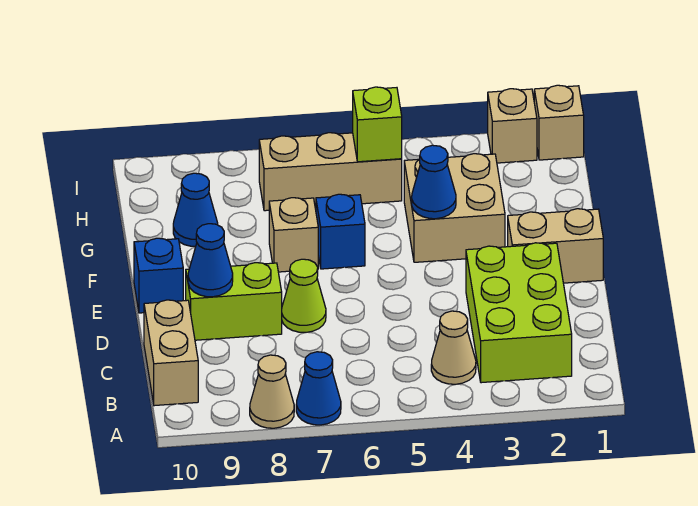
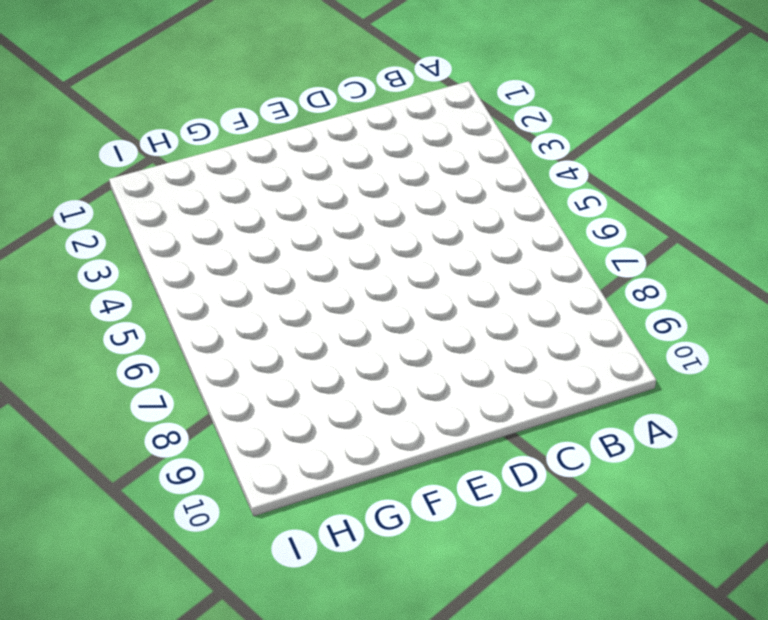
none -> blue 1x1 cone [296,352,341,425]
none -> tan 1x1 cone [250,355,294,428]
none -> lime 2x3 brick [466,243,572,383]

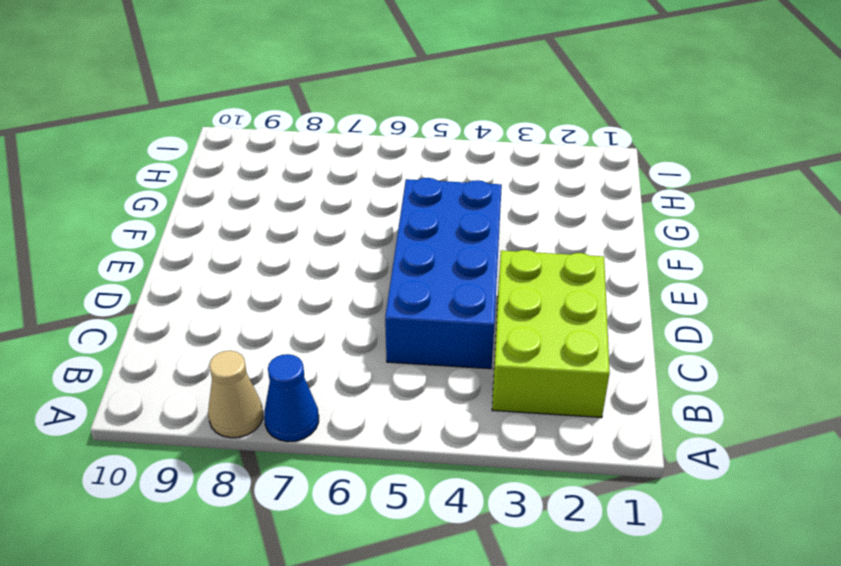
blue 2x4 brick [385,178,502,369] -> tan 2x2 brick [404,154,505,262]
none -> tan 1x1 cone [431,311,476,384]
none -> tan 1x2 brick [144,300,198,406]
none -> lime 1x1 cone [282,259,326,332]

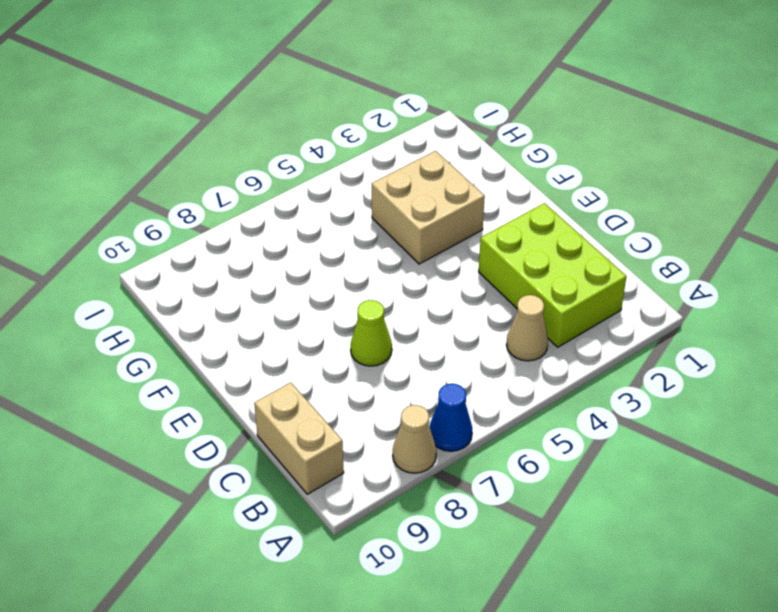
none -> lime 1x2 brick [186,263,282,340]
none -> tan 1x2 brick [508,209,603,283]
none -> blue 1x1 brick [134,238,183,313]

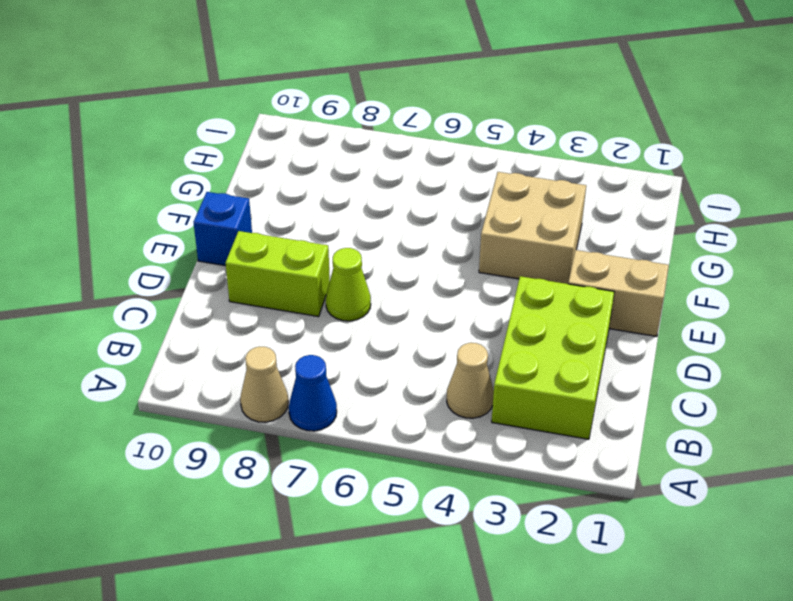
none -> tan 1x2 brick [144,300,198,406]
none -> blue 1x1 brick [316,194,365,269]
none -> tan 1x1 brick [269,198,318,272]

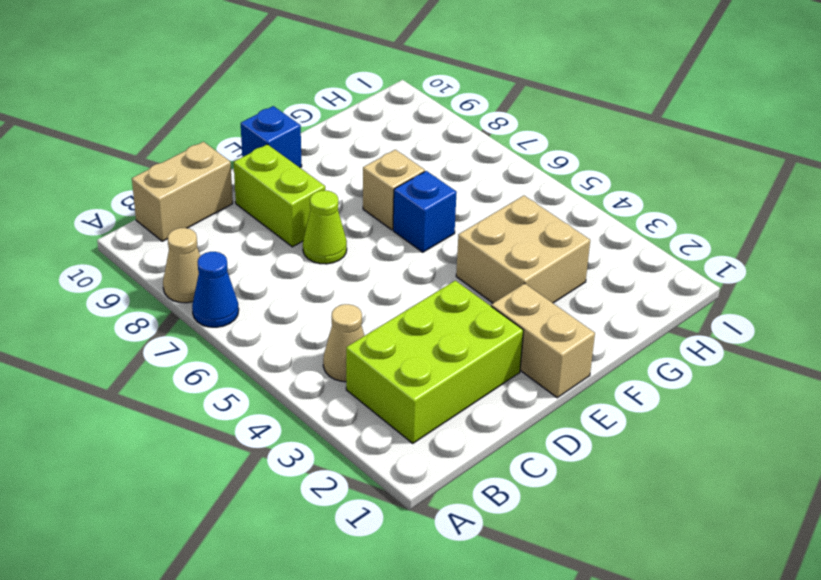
none -> blue 1x1 cone [173,173,218,246]
none -> tan 1x3 brick [259,133,402,211]
none -> tan 1x1 brick [534,85,584,160]

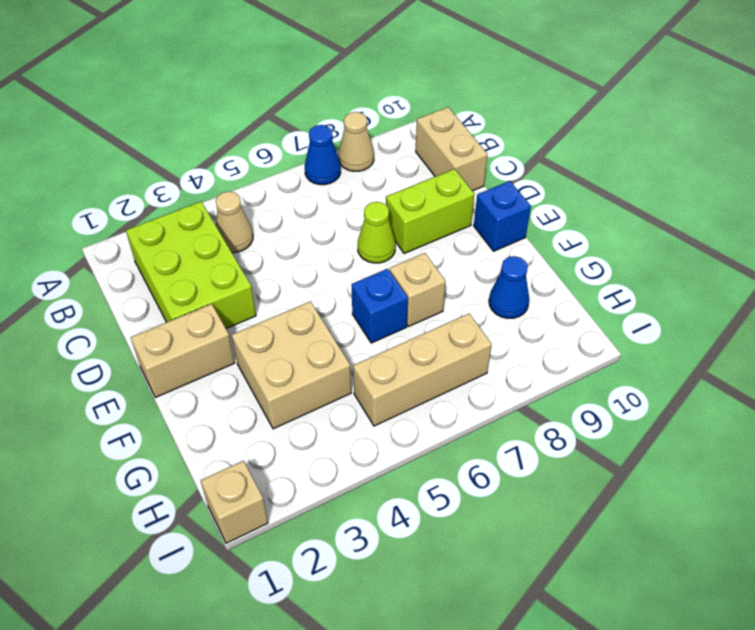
none -> tan 1x1 brick [488,89,537,163]
none -> blue 1x1 cone [188,224,233,297]
none -> blue 1x1 cone [412,145,456,219]

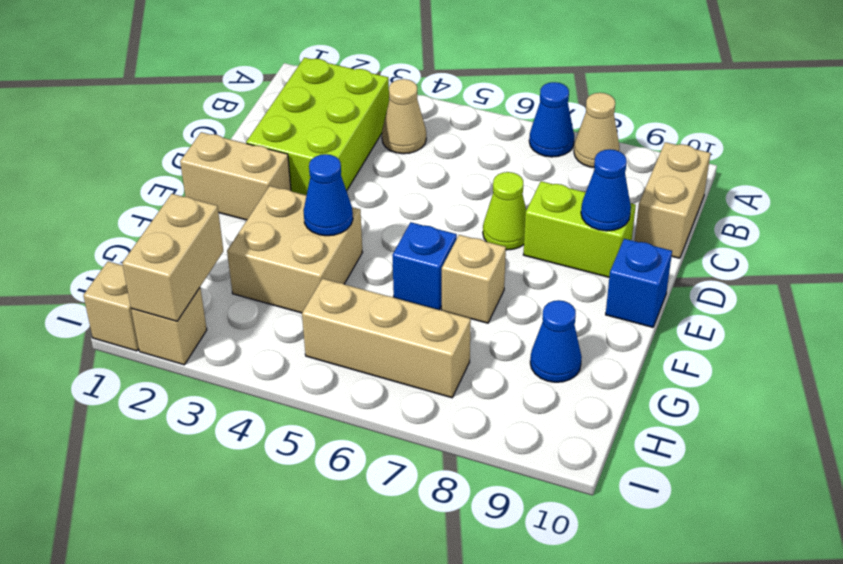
tan 1x2 brick [122,194,223,321] -> none
none -> lime 1x1 brick [353,87,402,162]

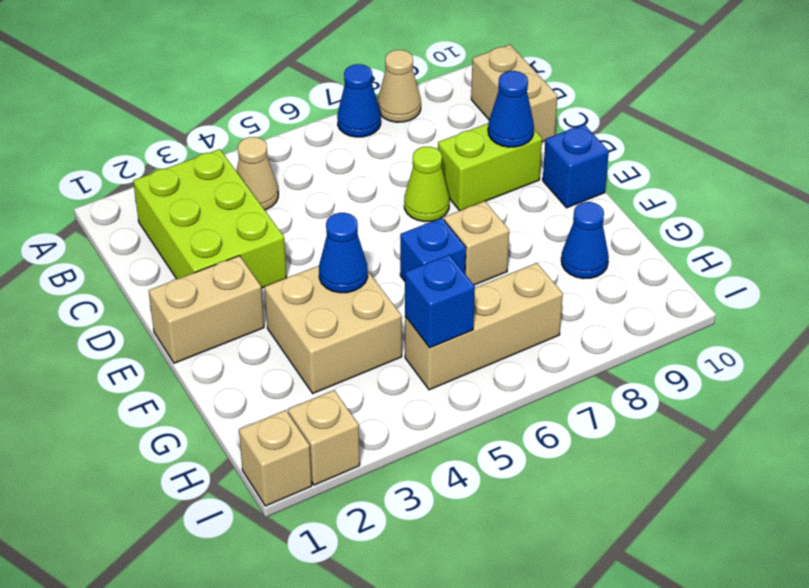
blue 1x1 brick [405,255,475,348] -> lime 1x1 brick [353,87,402,162]

